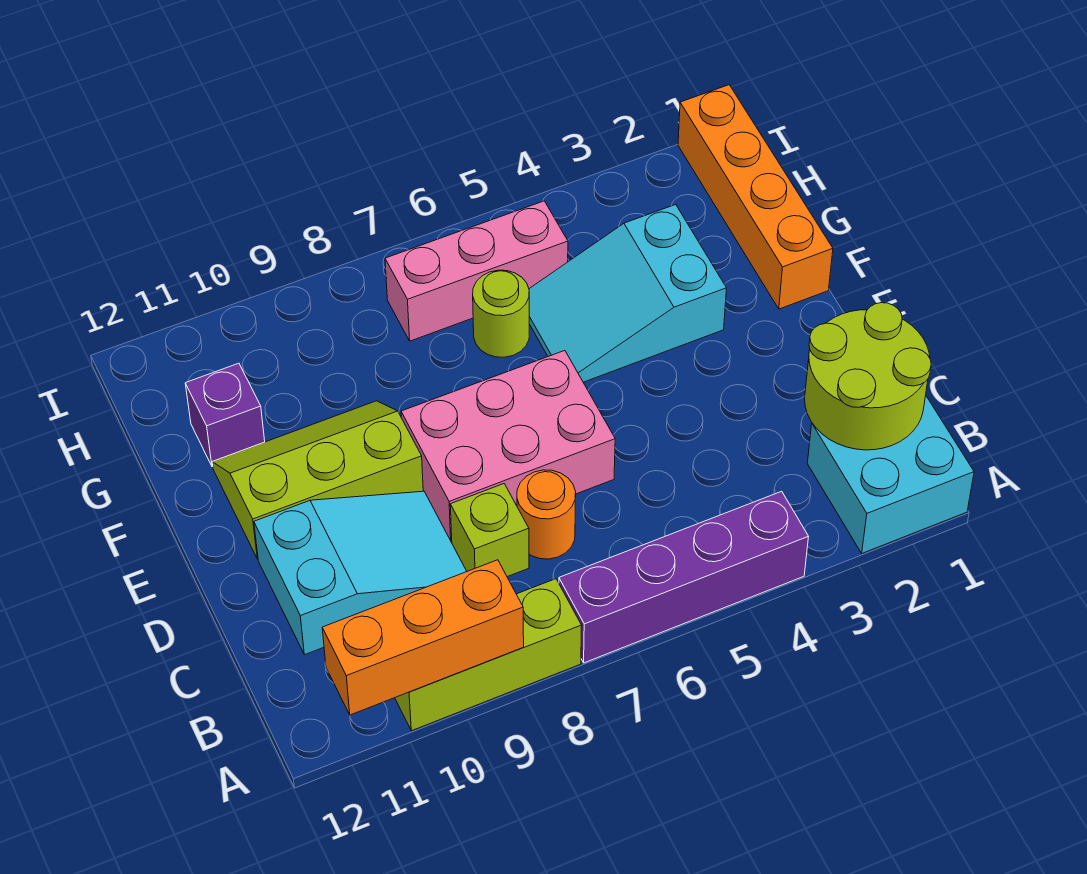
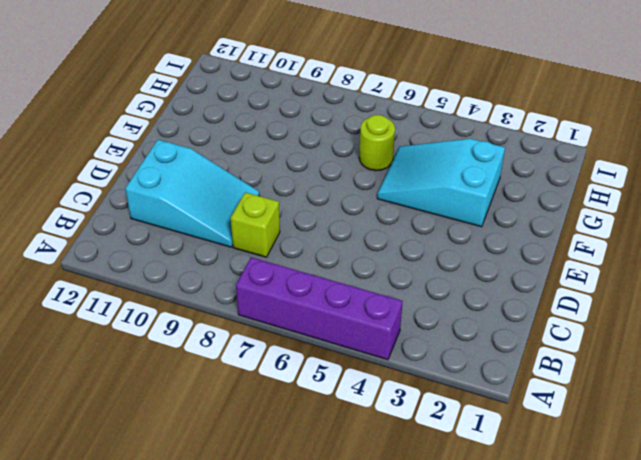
none -> cyan 2x2 brick [807,396,974,553]
none -> lime 1x3 brick [395,579,582,731]
none -> orange 1x1 round brick [517,470,576,559]

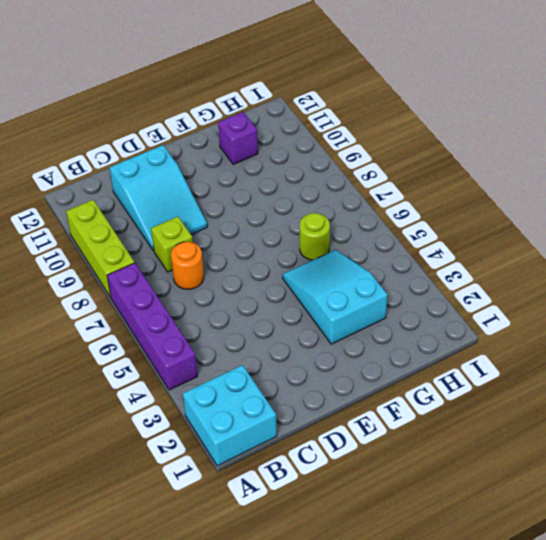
none -> pink 2x3 brick [401,351,615,542]
none -> lime 2x3 slope [212,401,423,559]
none -> orange 1x4 brick [678,85,833,309]

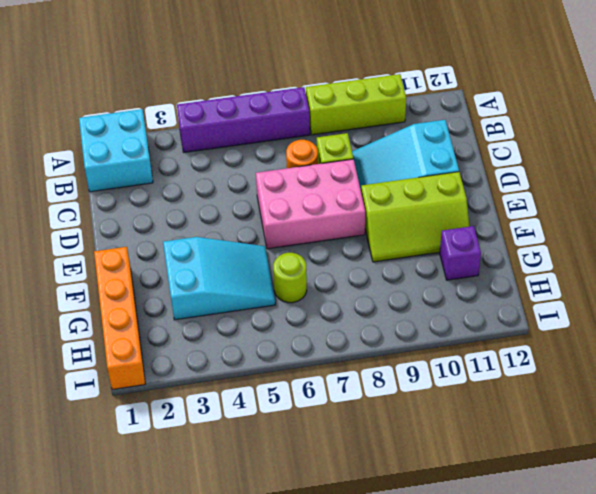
none -> pink 1x3 brick [385,201,568,341]
none -> orange 1x3 brick [322,560,524,715]
none -> lime 2x2 round brick [805,303,931,450]

